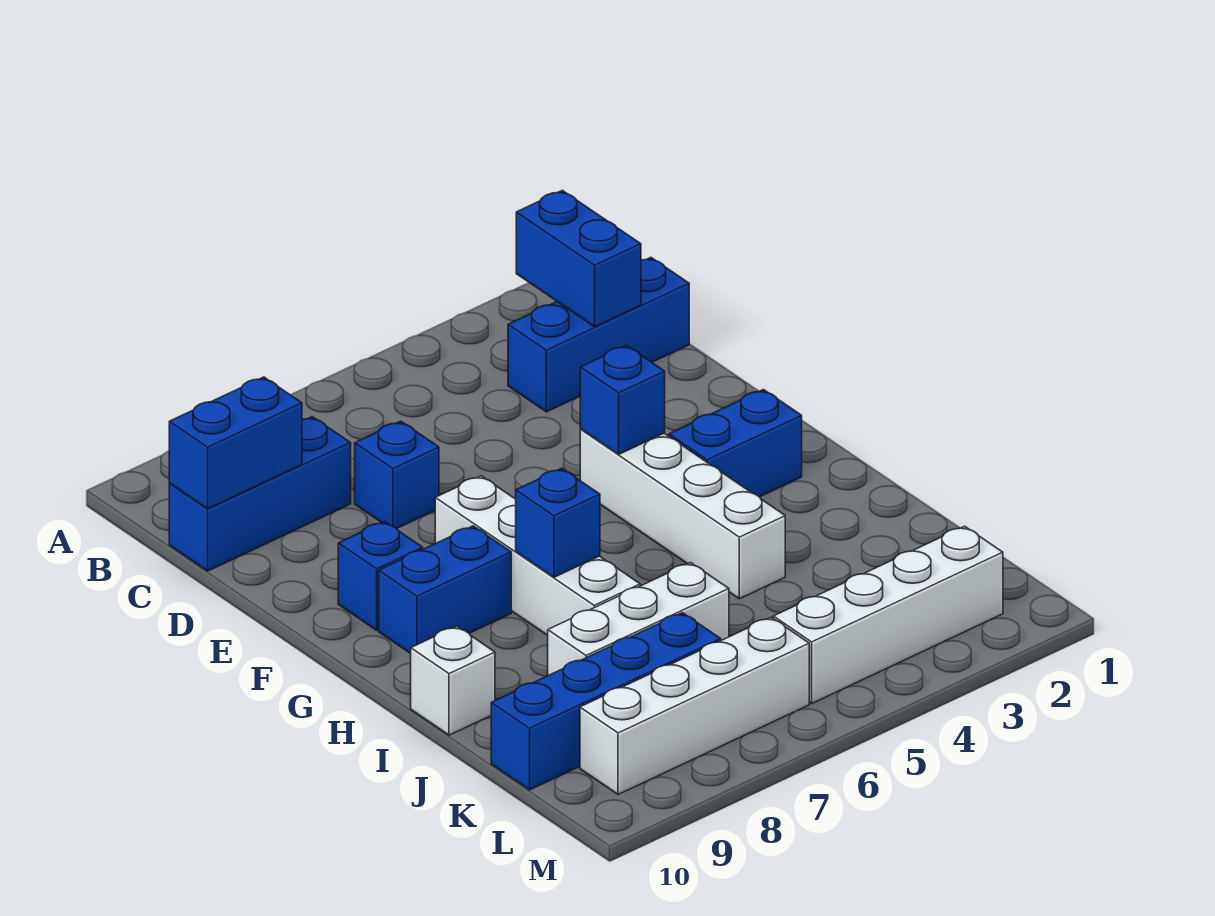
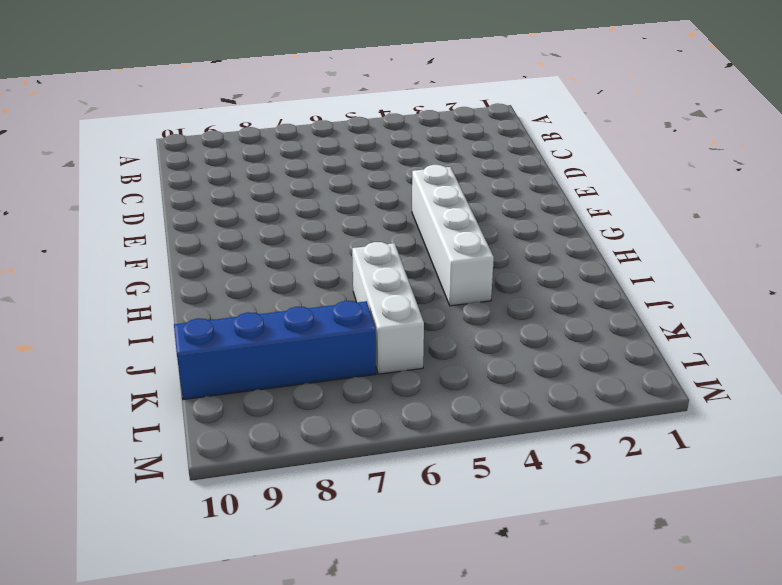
white 1x3 brick [352,242,424,374] -> white 1x3 brick turned to [548,563,729,675]
none -> blue 1x3 brick [508,257,689,412]
none -> blue 1x3 brick [169,417,351,571]
none -> blue 1x1 brick [355,421,439,528]

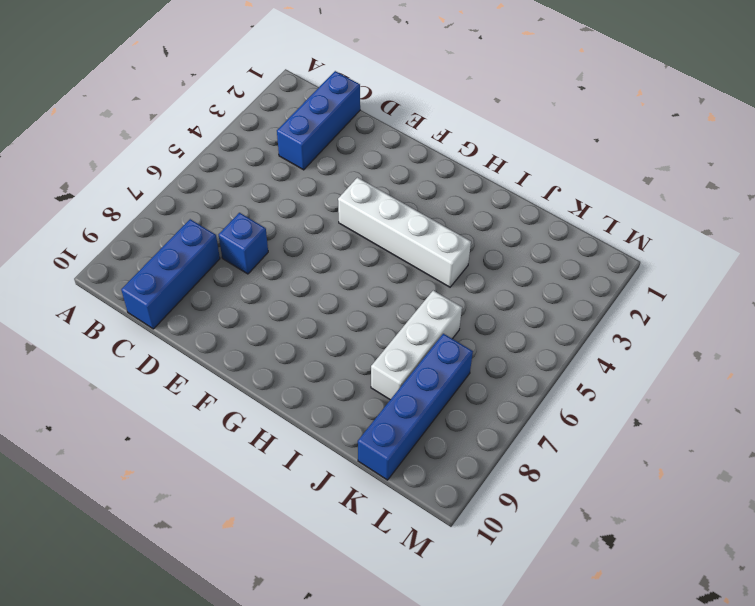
none -> white 1x4 brick [435,476,640,635]
none -> blue 1x1 brick [338,521,423,630]
none -> blue 1x2 brick [669,390,802,497]

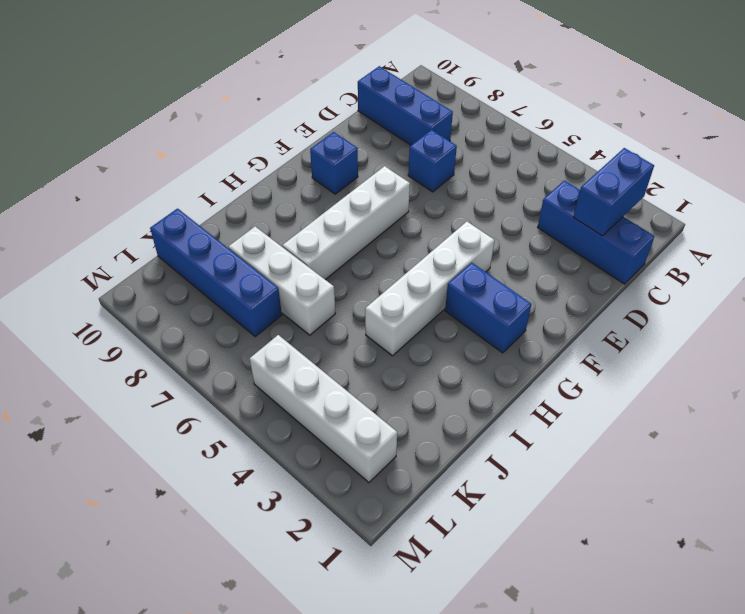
none -> blue 1x2 brick [379,526,511,654]
none -> white 1x1 brick [411,626,495,735]
none -> white 1x4 brick [580,617,809,795]

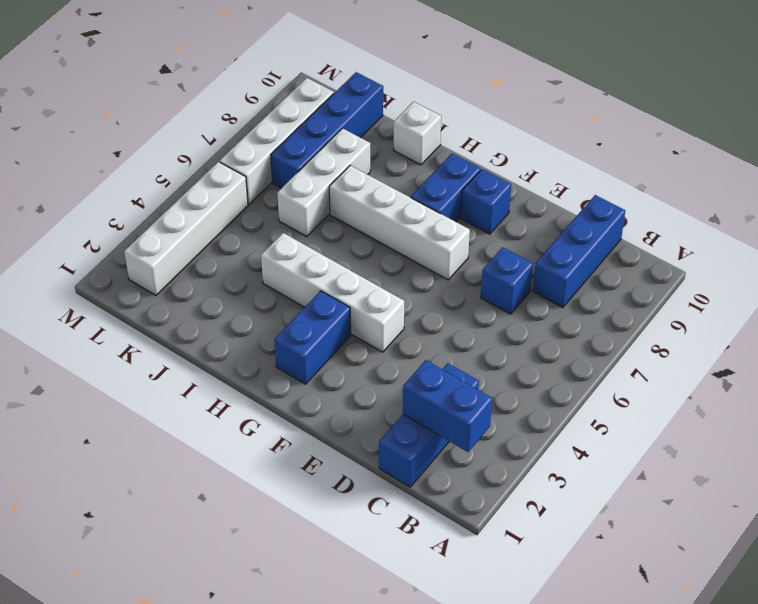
none -> blue 1x2 brick [169,377,302,509]
none -> blue 1x1 brick [580,345,665,454]
none -> blue 1x1 brick [516,468,600,577]

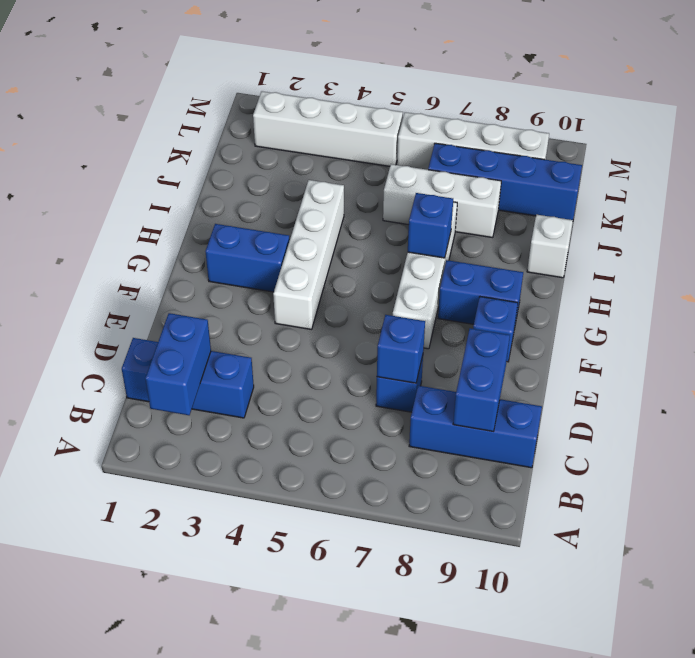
blue 1x2 brick [453,328,510,431] -> blue 1x2 brick turned to [169,377,302,509]
blue 1x1 brick [377,315,425,383] -> blue 1x1 brick moved to [580,345,665,454]

